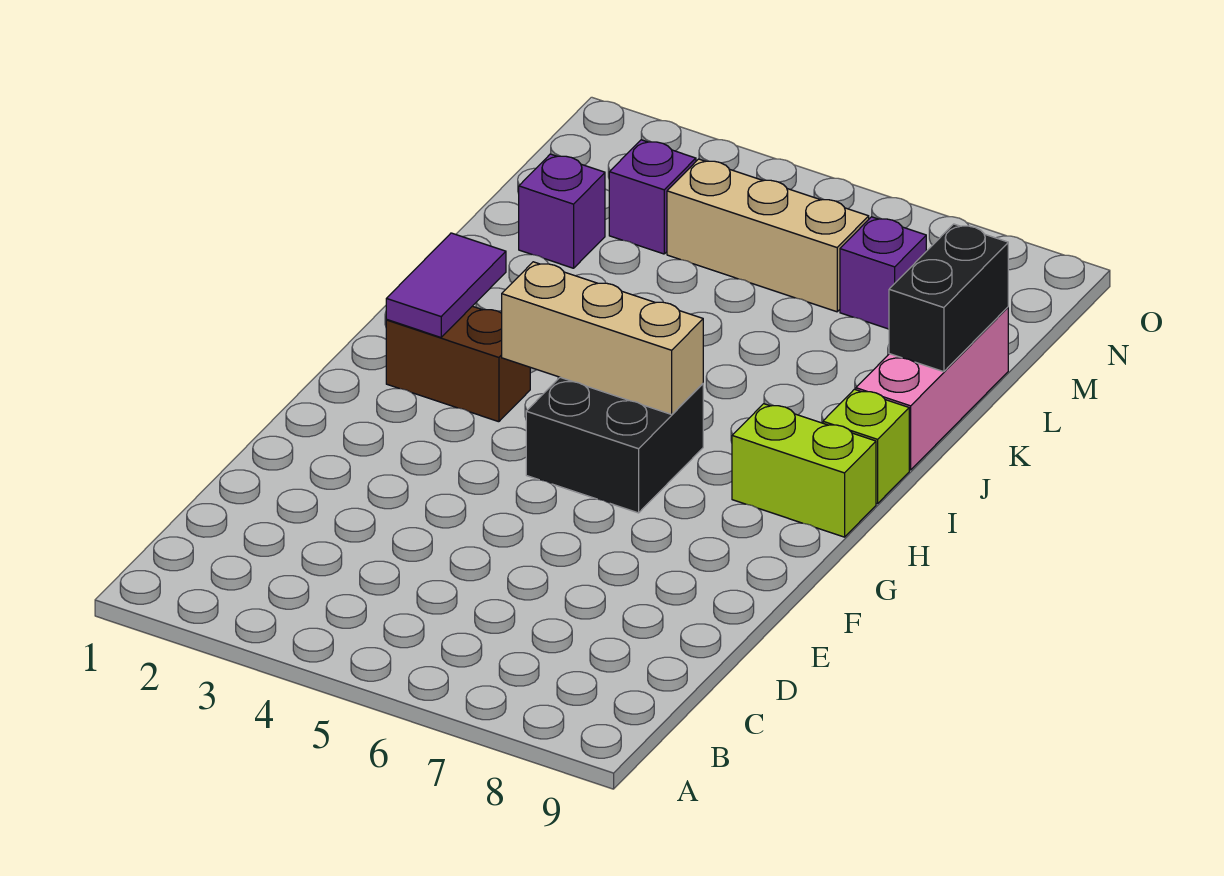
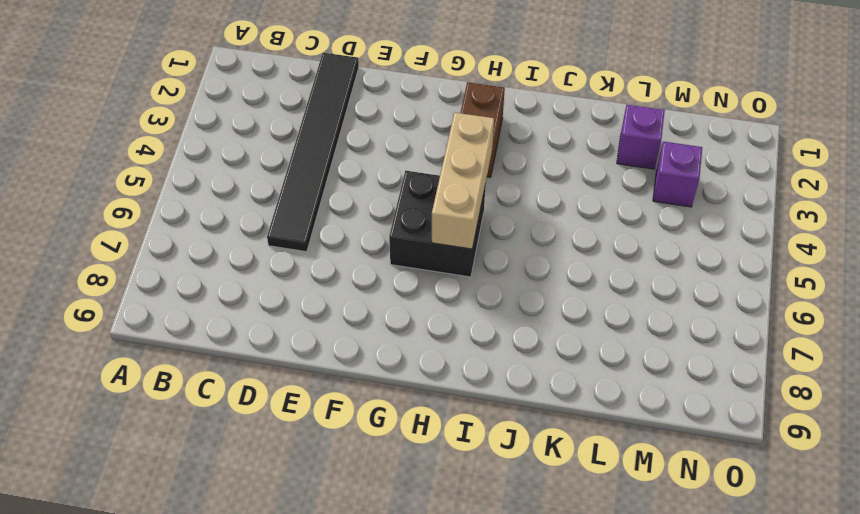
black 1x6 tile [267,53,359,252] -> none
none -> lime 1x2 brick [732,404,876,537]
none -> lime 1x1 brick [823,389,909,504]
none -> pink 1x3 brick [856,307,1008,470]

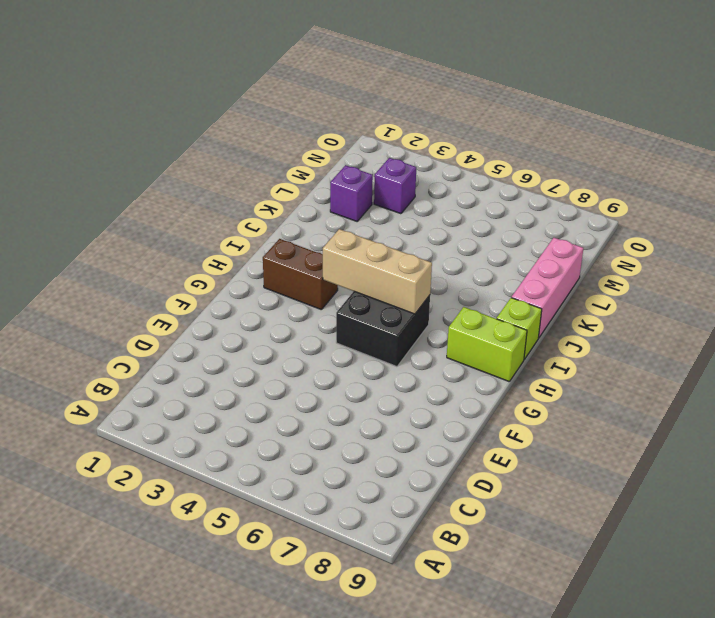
none -> tan 1x3 brick [667,159,869,312]
none -> purple 1x1 brick [840,217,926,329]
none -> purple 1x2 tile [386,233,506,337]

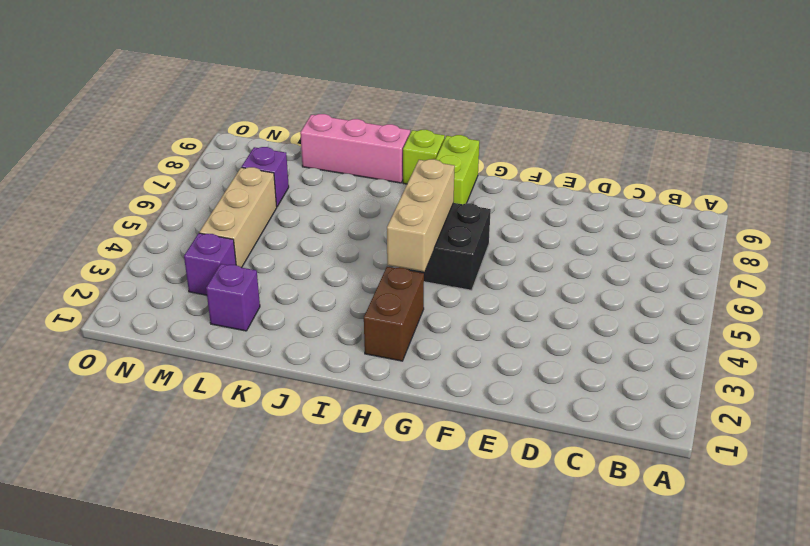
none -> purple 1x2 tile [386,233,506,337]
none -> black 1x2 brick [889,224,1008,372]

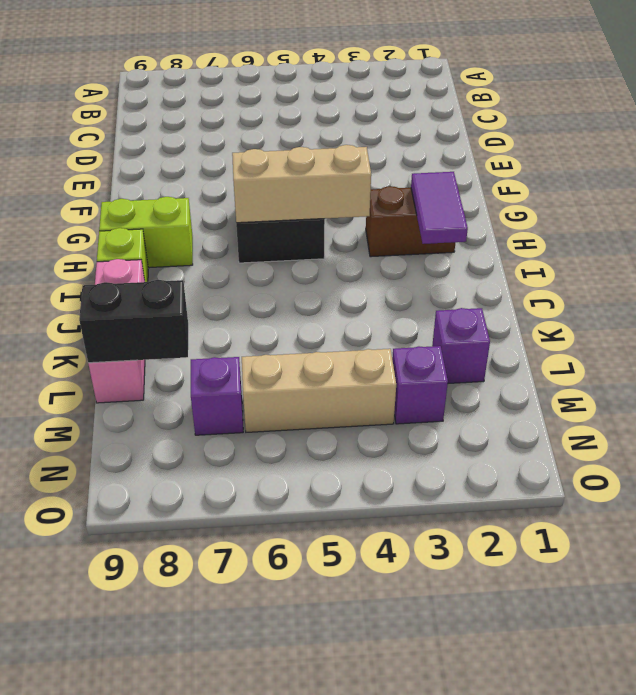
black 1x2 brick [79,280,188,363] -> black 1x2 brick turned to [889,224,1008,372]

